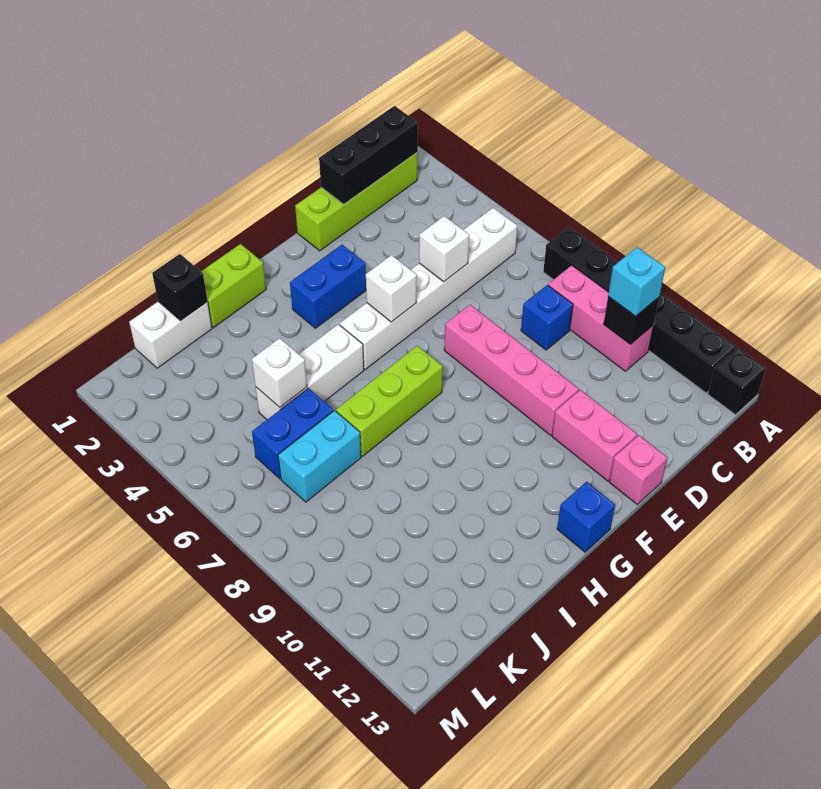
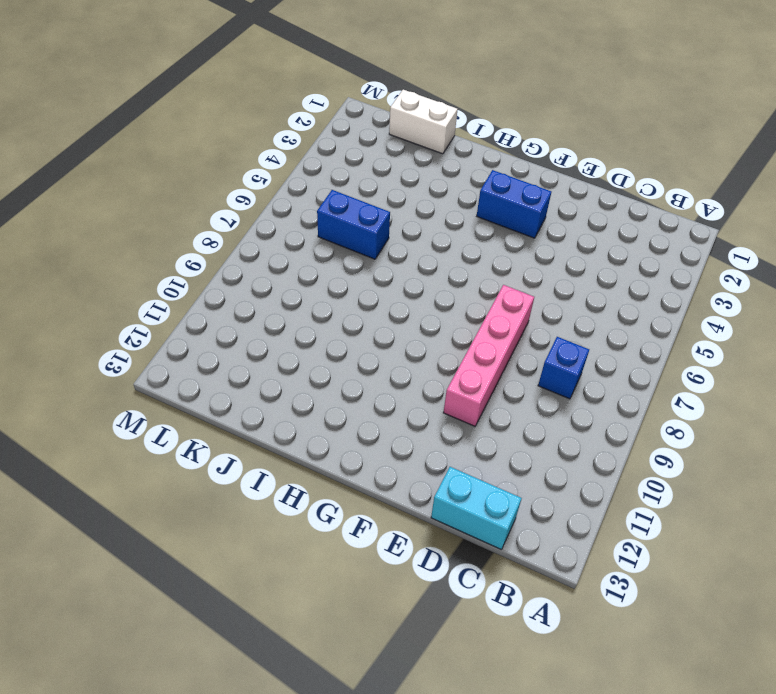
cyan 1x2 brick [431,467,522,549] -> cyan 1x2 brick moved to [278,411,361,502]
none -> black 1x6 brick [543,227,736,393]
none -> black 1x1 brick [708,348,766,415]
none -> lime 1x4 brick [295,153,418,251]

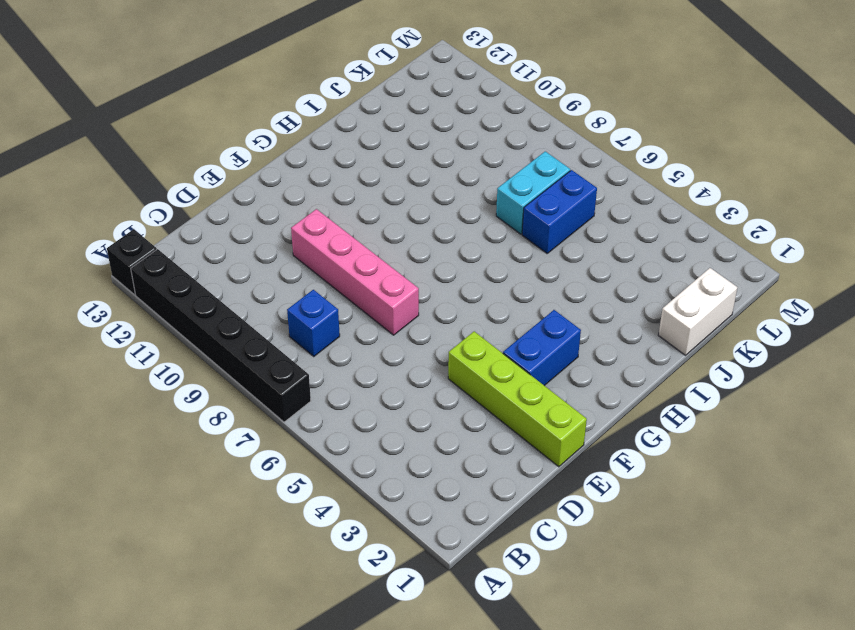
lime 1x4 brick [448,331,587,467] -> lime 1x4 brick turned to [295,153,418,251]
none -> white 1x6 brick [340,208,517,369]
none -> pink 1x3 brick [548,265,654,371]
none -> pink 1x2 brick [552,390,637,481]

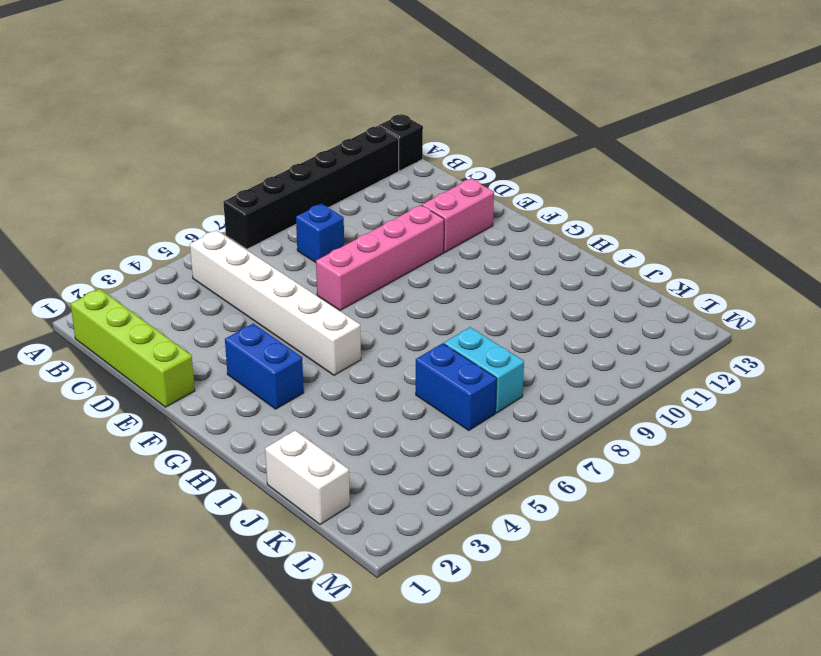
none -> pink 1x3 brick [548,265,654,371]
none -> pink 1x1 brick [609,435,667,504]
none -> lime 1x3 brick [336,346,443,456]

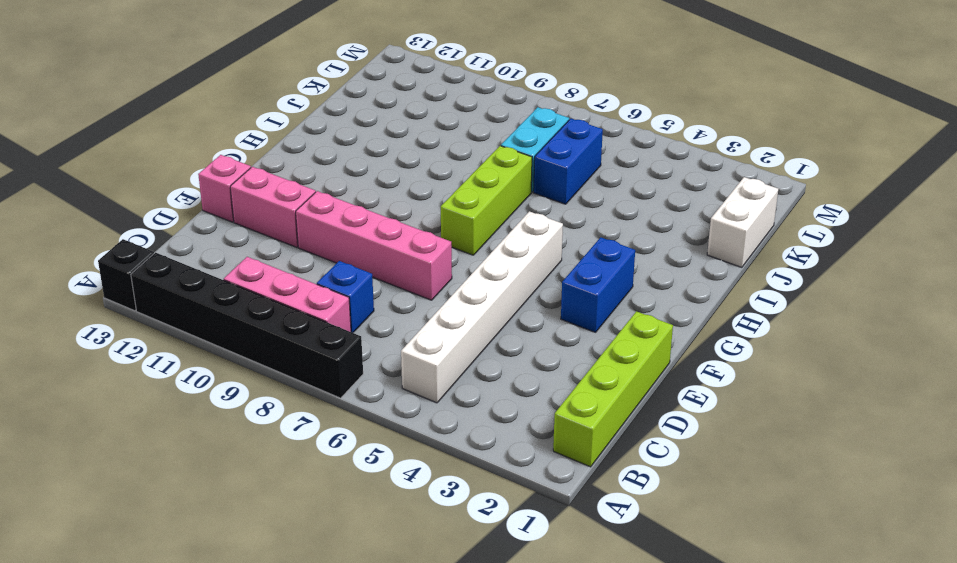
none -> blue 1x1 brick [557,482,615,552]
none -> lime 1x2 brick [201,244,266,328]
none -> white 1x3 brick [256,324,364,419]

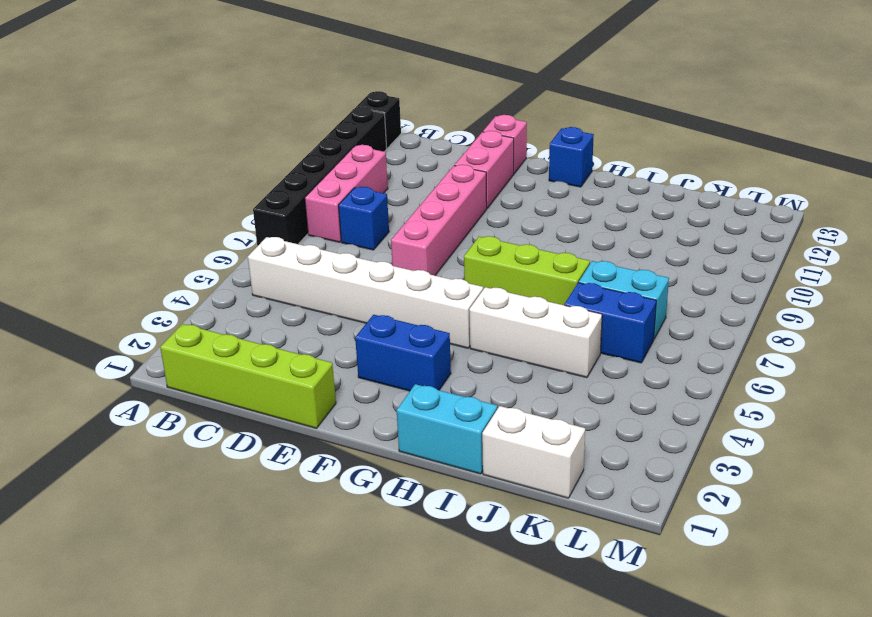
cyan 1x2 brick [397,384,498,474] -> lime 1x2 brick [201,244,266,328]
none -> black 1x3 brick [319,106,418,204]
none -> black 1x1 brick [604,297,659,345]
none -> white 1x1 brick [419,216,469,282]

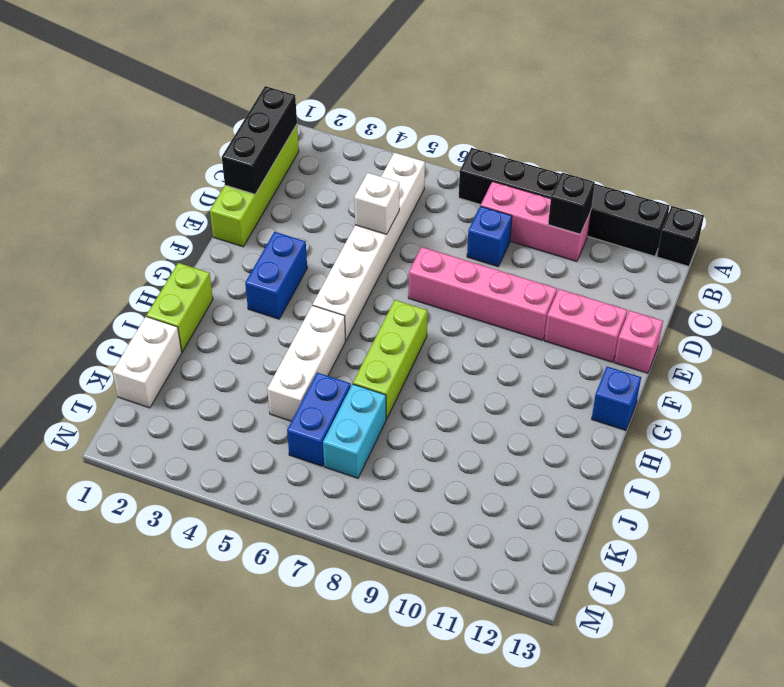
none -> white 1x1 brick [366,255,417,322]
none -> black 1x1 brick [152,254,208,321]
none -> white 1x1 brick [252,338,307,407]

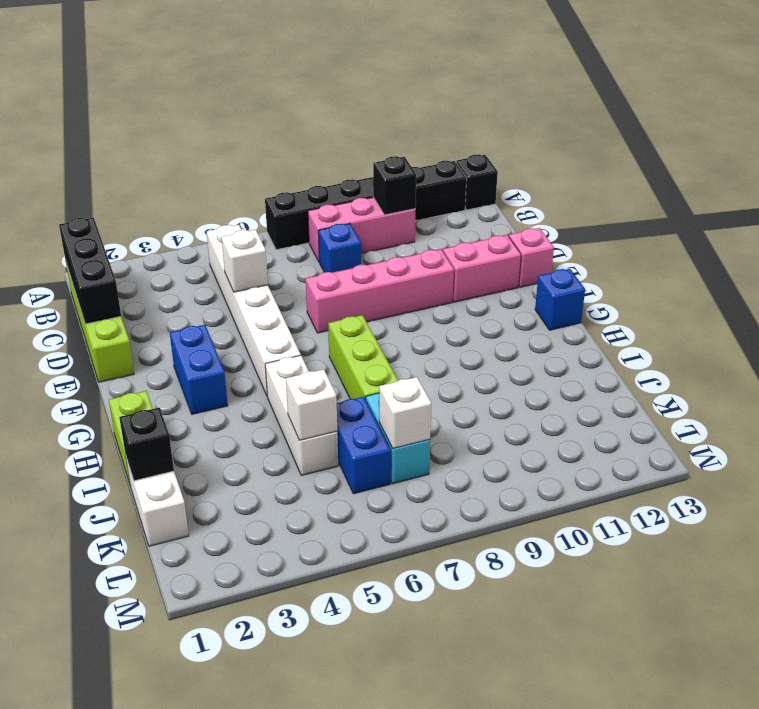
white 1x1 brick [379,377,431,448] -> white 1x1 brick moved to [366,255,417,322]
none -> cyan 1x1 brick [608,247,665,316]

